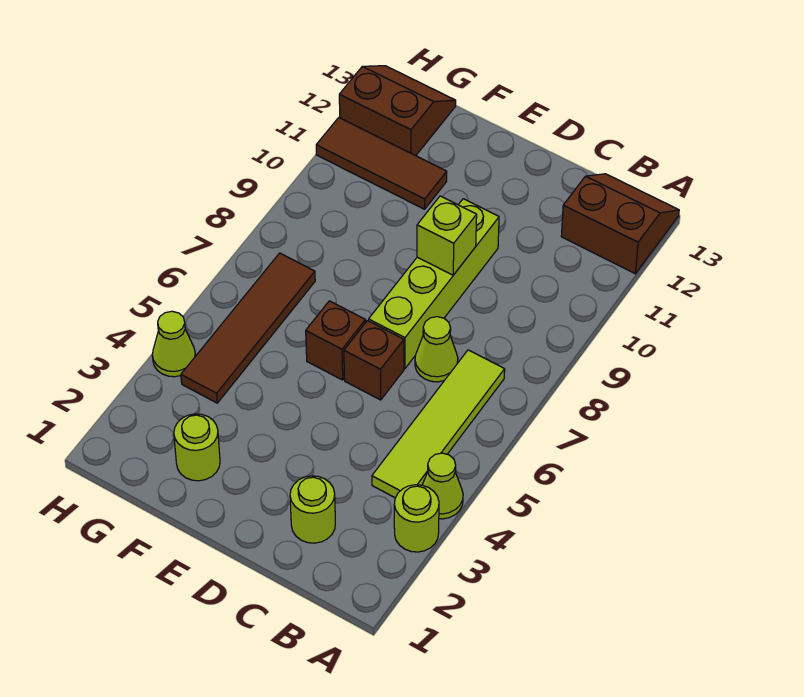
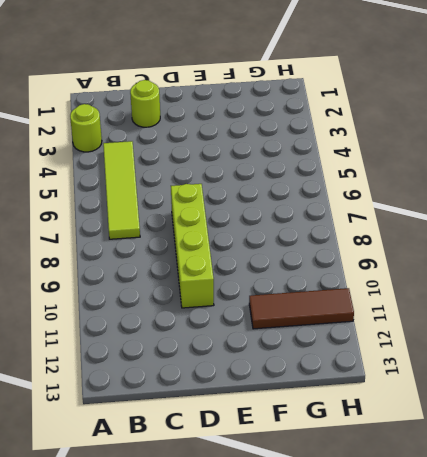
none -> lime 1x1 cone [423,453,463,519]
none -> brown 2x2 slope [561,174,679,274]
none -> lime 1x1 cone [415,317,458,382]

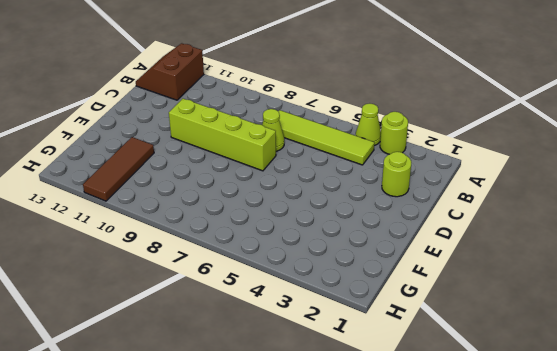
none -> brown 1x1 brick [344,321,404,400]
none -> brown 1x1 brick [306,301,366,380]
none -> lime 1x1 round brick [174,414,220,481]

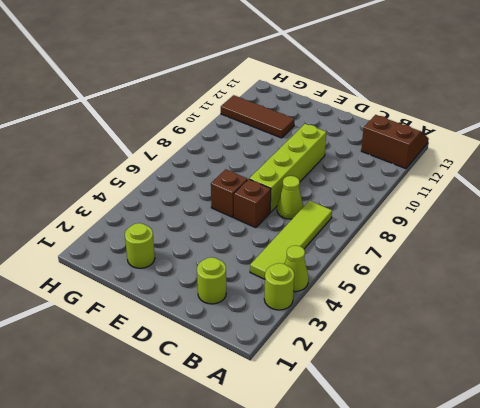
none -> brown 1x4 tile [181,253,315,403]
none -> brown 2x2 slope [339,66,456,156]
none -> lime 1x1 cone [152,311,195,377]

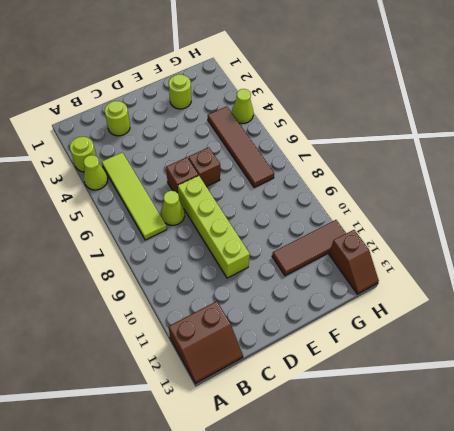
brown 1x2 slope [329,230,379,294] -> brown 2x2 slope [339,66,456,156]
none -> lime 1x1 brick [417,196,477,275]

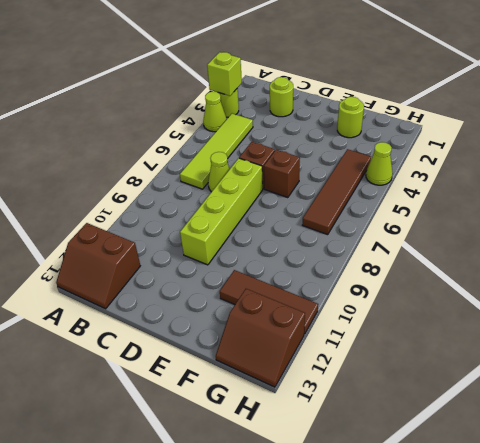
lime 1x1 brick [207,52,242,96] -> lime 1x1 brick moved to [417,196,477,275]

